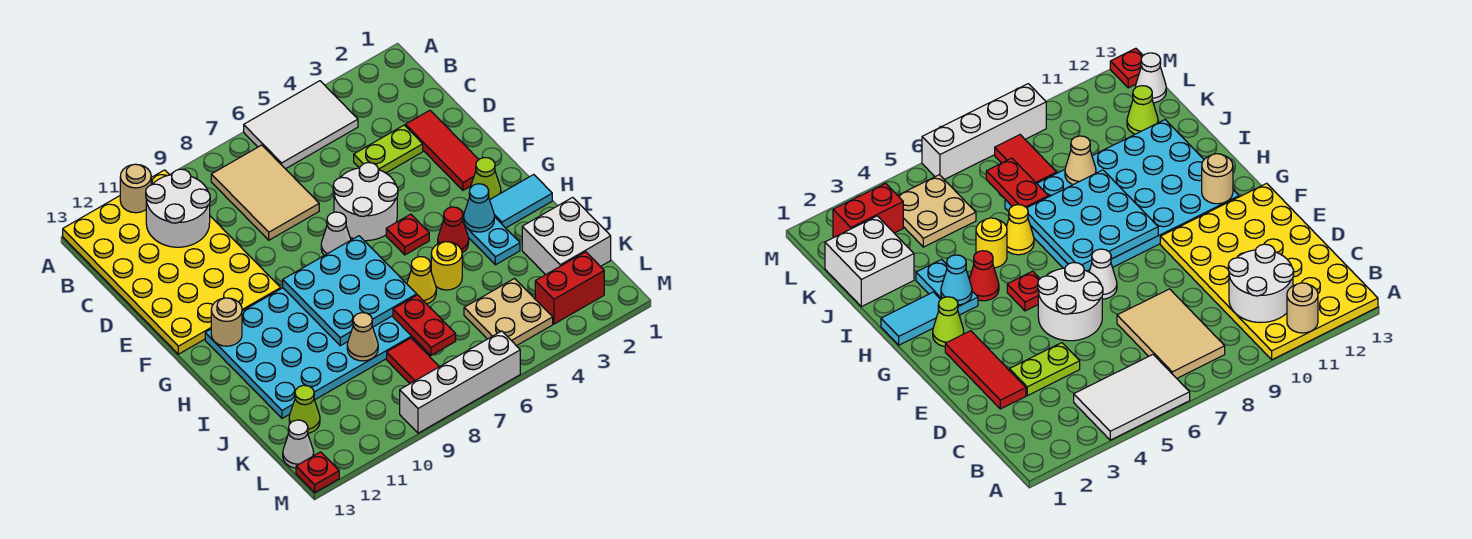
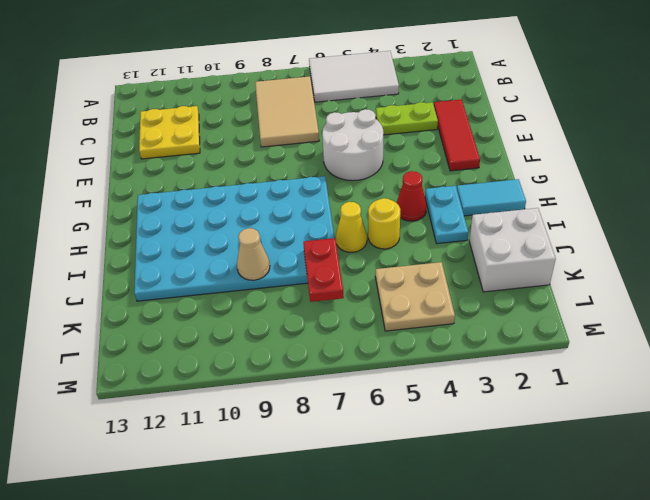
yellow 2x2 plate [139,106,200,159] -> yellow 4x6 plate [63,170,281,354]
none -> white 1x1 cone [321,212,351,255]
none -> lime 1x1 cone [471,157,501,200]
none -> red 1x1 plate [386,214,429,255]
none -> red 1x2 tile [387,338,439,383]

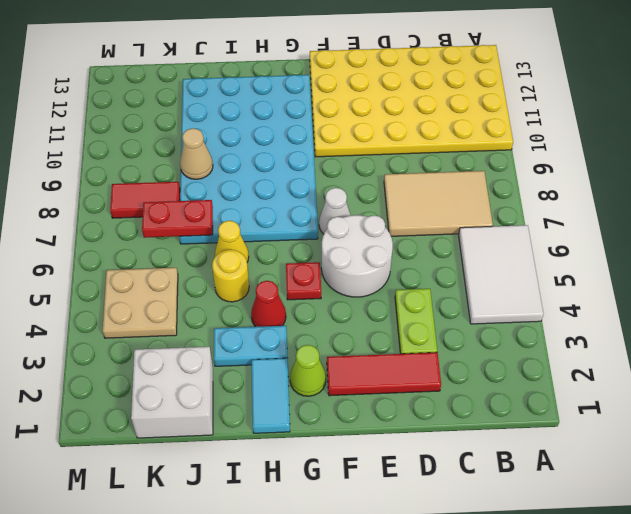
none -> lime 1x1 cone [289,385,320,433]
none -> red 1x2 brick [535,252,604,324]
none -> white 1x1 cone [283,420,314,468]
none -> white 1x4 brick [400,331,520,433]

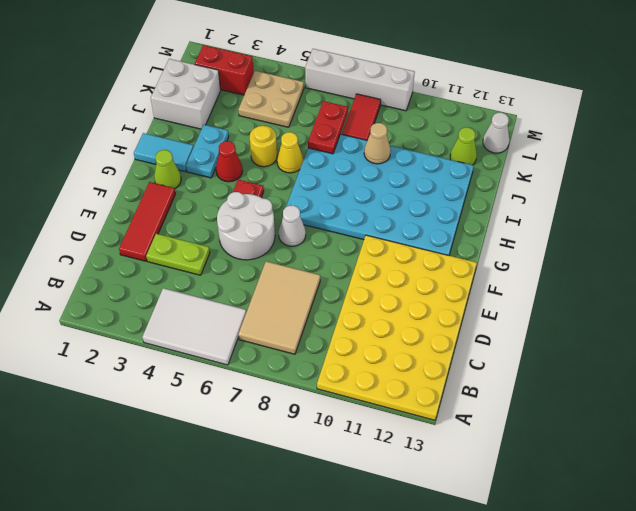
none -> red 1x1 plate [296,452,339,492]
none -> tan 1x1 round brick [120,164,151,213]
none -> white 2x2 round brick [146,169,210,247]
none -> cyan 3x3 plate [283,236,417,346]

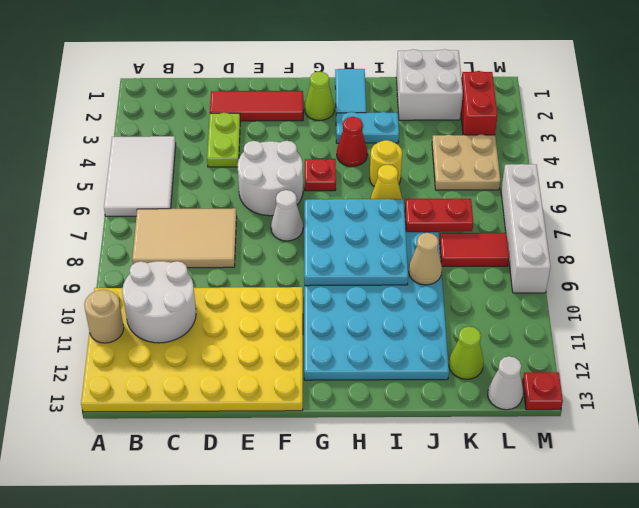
none -> tan 1x1 round brick [211,298,242,346]
none -> cyan 1x1 cone [464,184,494,232]

